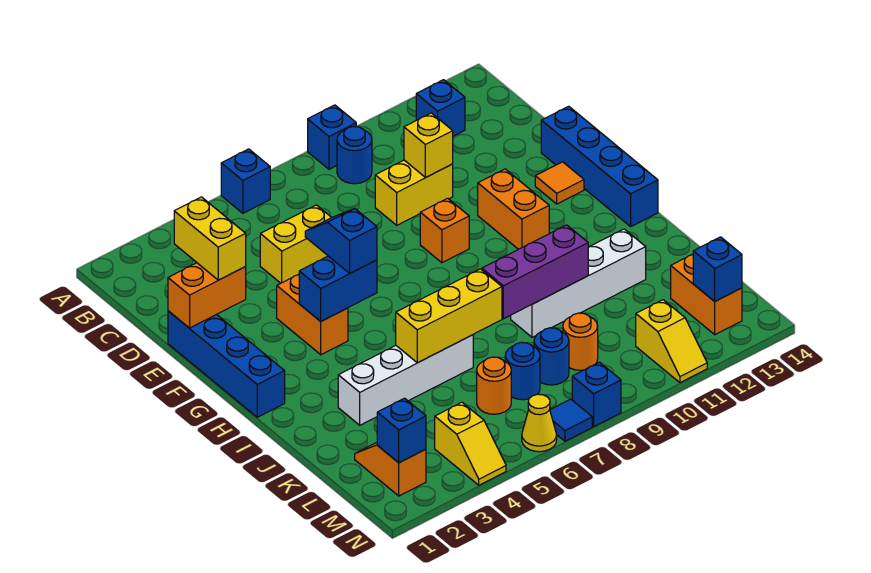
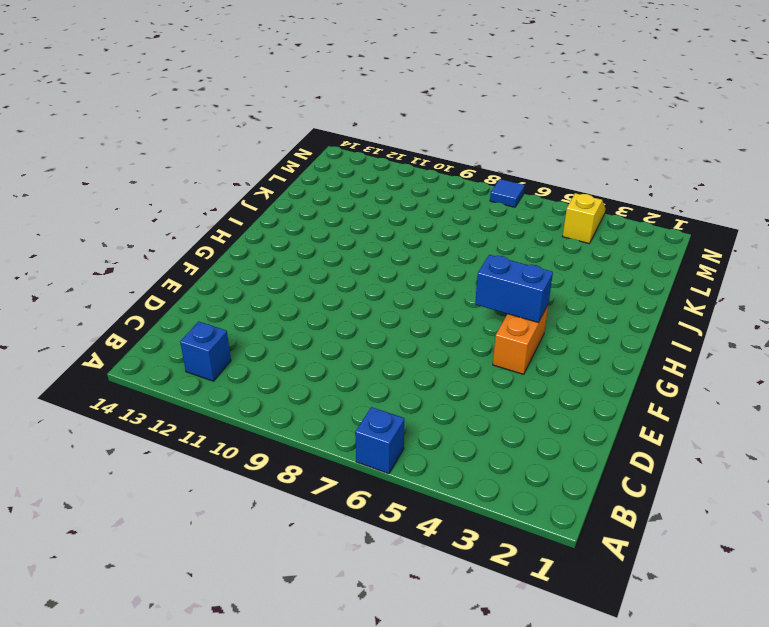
none -> blue 1x1 brick [308,105,356,169]
none -> blue 1x1 round brick [337,127,372,184]
none -> yellow 1x2 brick [260,205,332,283]
none -> yellow 1x2 brick [375,160,453,225]

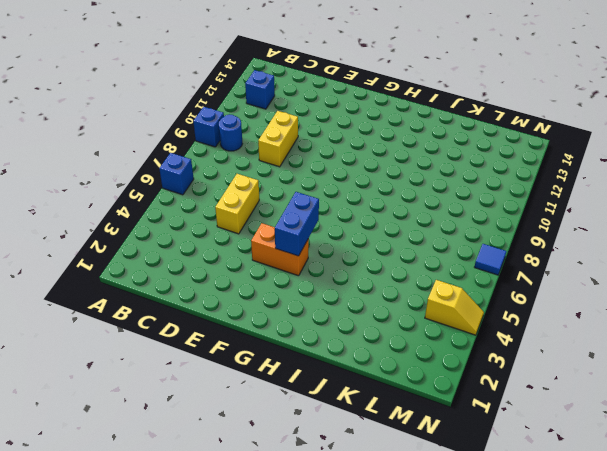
none -> blue 1x4 brick [168,311,285,417]
none -> blue 1x4 brick [541,106,658,227]
none -> orange 1x1 brick [420,198,469,263]
none -> orange 1x2 brick [478,169,549,249]

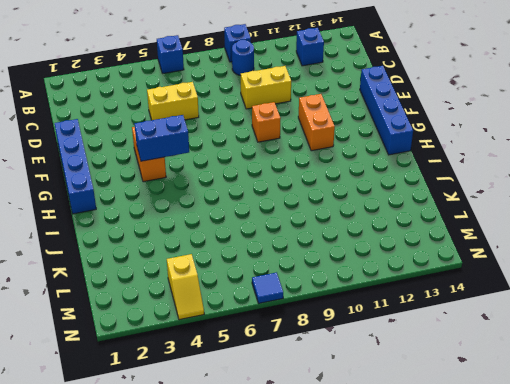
none -> orange 1x1 tile [535,162,584,204]
none -> white 1x4 brick [338,335,473,425]
none -> white 1x4 brick [511,229,646,337]
none -> orange 1x2 slope [355,443,426,496]

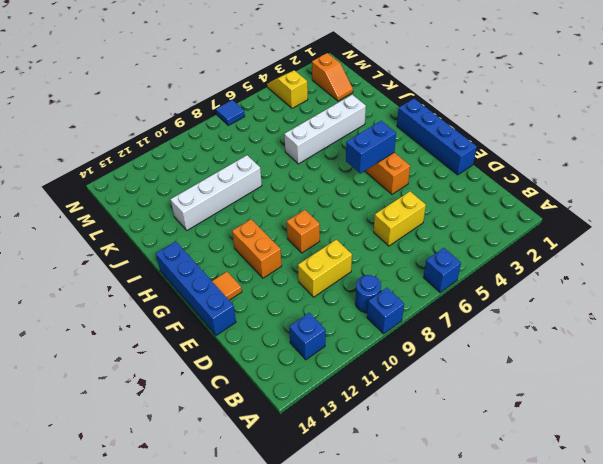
none -> orange 1x1 round brick [477,357,511,414]
none -> blue 1x1 round brick [505,342,540,400]
none -> blue 1x1 round brick [534,328,569,385]
none -> orange 1x1 round brick [563,313,598,370]

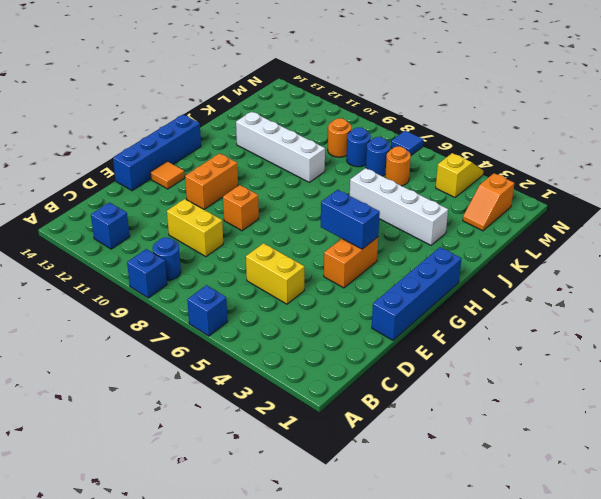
none -> orange 1x2 brick [671,255,742,335]
none -> yellow 1x2 slope [636,300,707,383]
none -> yellow 1x1 cone [522,394,557,452]
none -> blue 1x1 brick [572,362,621,426]

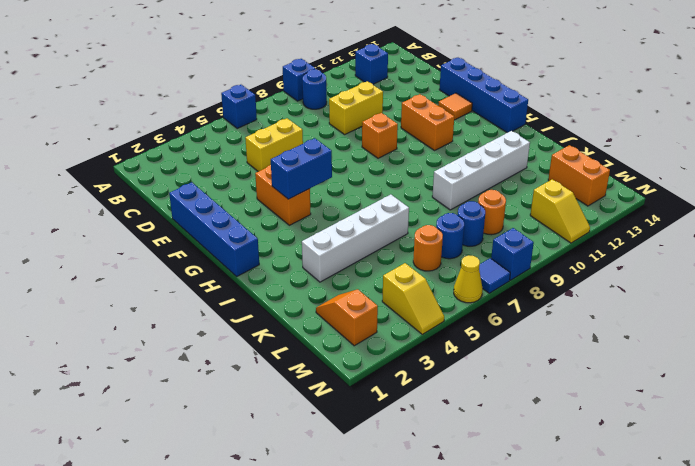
none -> yellow 1x1 brick [404,113,453,177]
none -> orange 1x2 brick [168,263,246,328]
none -> yellow 1x3 brick [396,269,502,363]
none -> purple 1x3 brick [482,225,588,319]

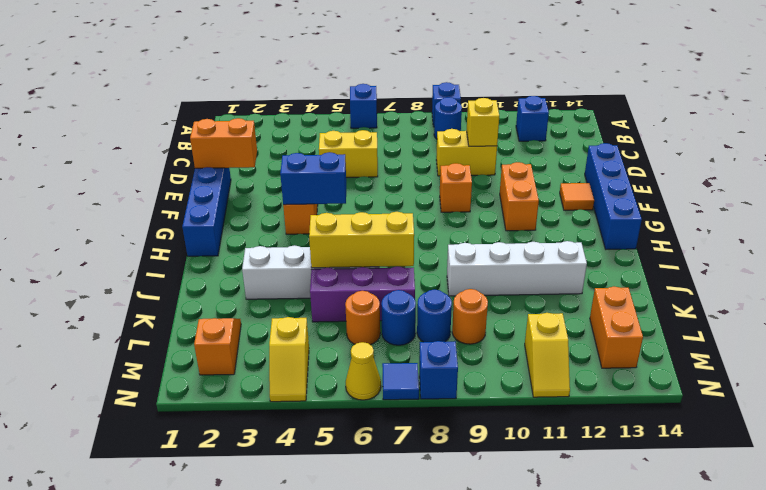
purple 1x3 brick [310,266,415,322] -> purple 1x3 brick moved to [482,225,588,319]
none -> blue 1x1 brick [377,398,426,463]
none -> blue 1x1 brick [693,237,742,301]
none -> yellow 1x2 brick [174,197,246,280]
none -> blue 1x2 slope [305,209,377,273]

